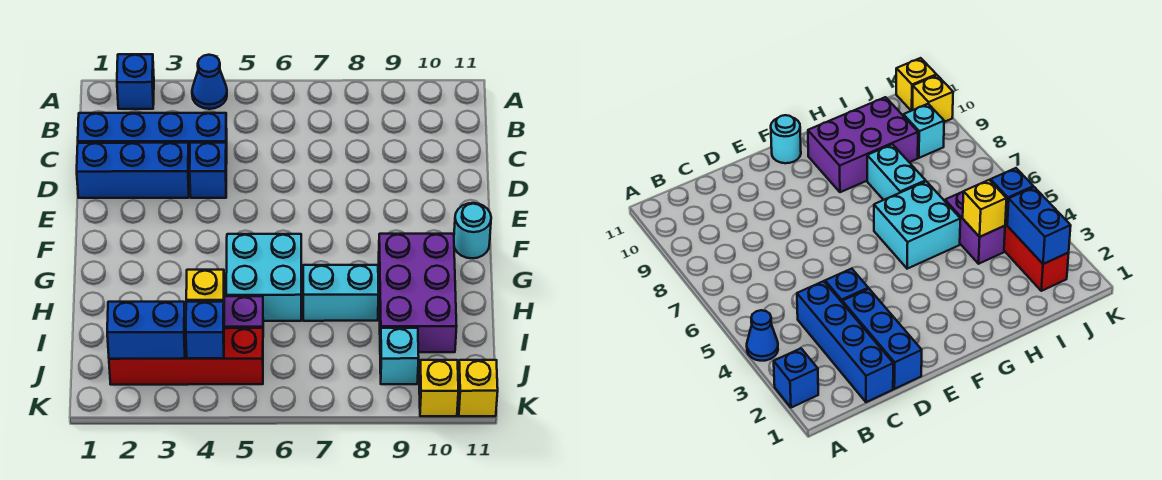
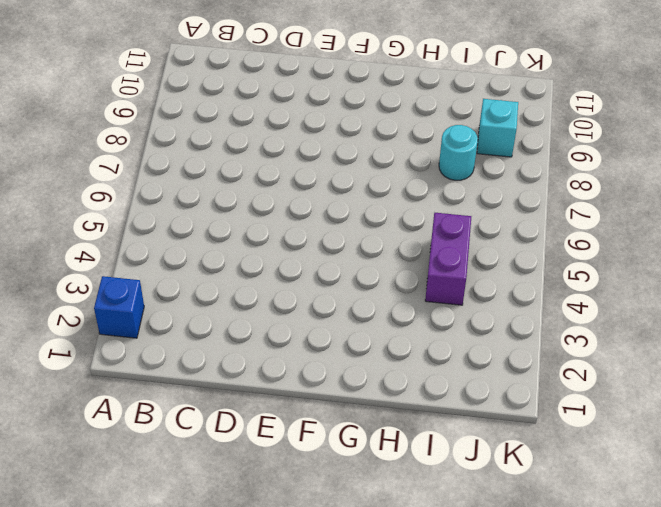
cyan 1x1 round brick [439,125,478,180] -> cyan 1x1 round brick moved to [454,203,491,258]
none -> blue 1x1 cone [192,55,227,109]
none -> blue 1x4 brick [78,113,227,168]
none -> blue 1x3 brick [77,143,189,198]

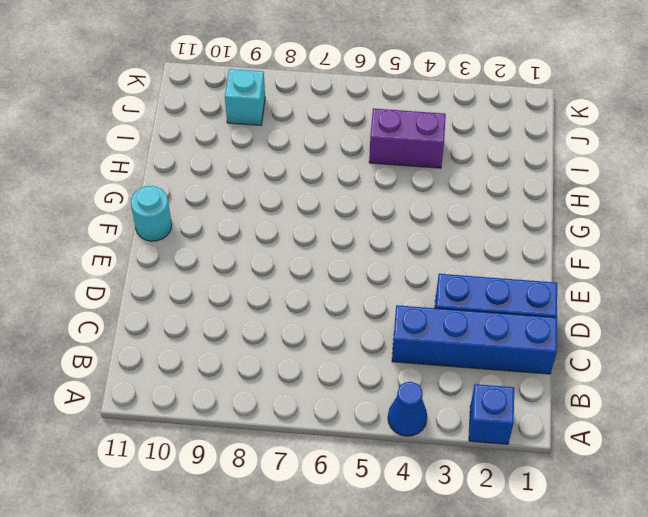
none -> blue 1x1 brick [190,143,226,198]
none -> cyan 2x2 brick [226,234,301,321]
none -> purple 2x3 brick [379,234,457,352]

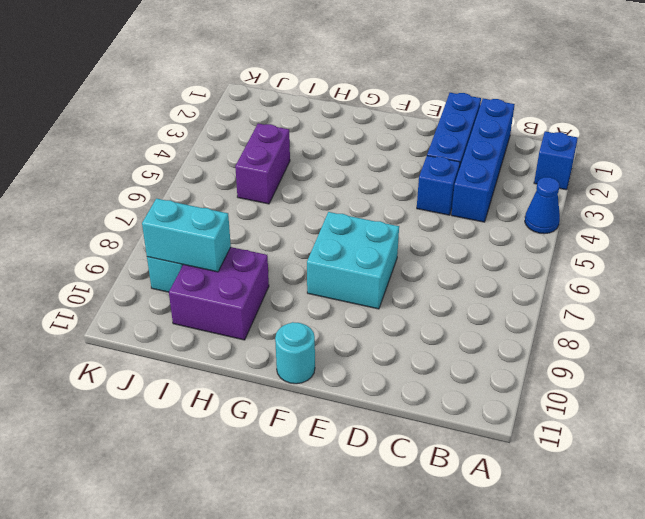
cyan 2x2 brick [307,212,399,309] -> cyan 2x2 brick moved to [226,234,301,321]
purple 2x2 brick [169,247,269,340] -> purple 2x3 brick [379,234,457,352]
cyan 1x2 brick [142,199,231,272] -> cyan 1x2 brick turned to [303,265,379,321]
none -> red 1x4 brick [109,328,263,385]
none -> yellow 1x1 brick [419,360,458,416]
none -> yellow 1x1 brick [458,360,498,416]

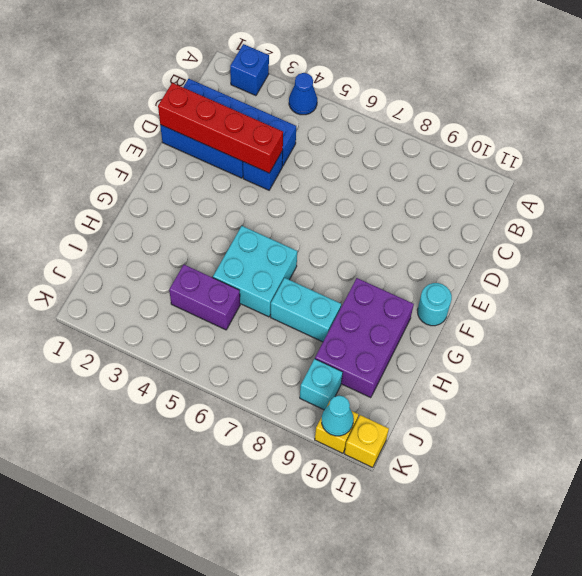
red 1x4 brick [158,83,283,173] -> red 1x4 brick moved to [109,328,263,385]
cyan 1x1 cone [322,396,354,436] -> none
none -> yellow 1x1 brick [186,270,224,302]
none -> blue 1x2 brick [107,302,185,359]
none -> blue 1x1 brick [186,302,224,358]

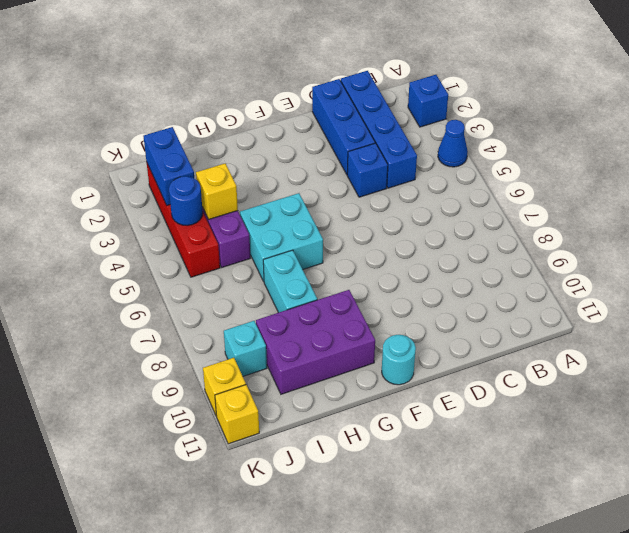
blue 1x1 round brick [169,176,203,226] -> blue 1x1 brick [186,302,224,358]

